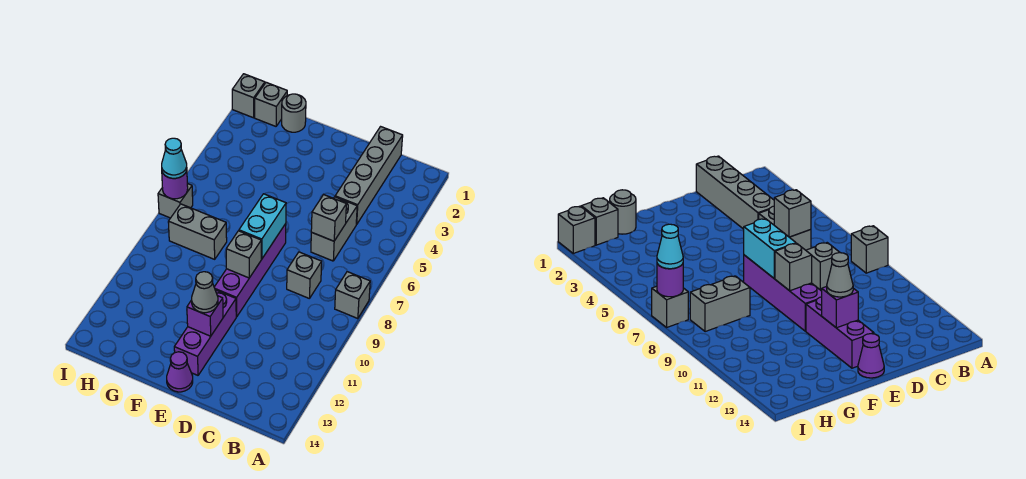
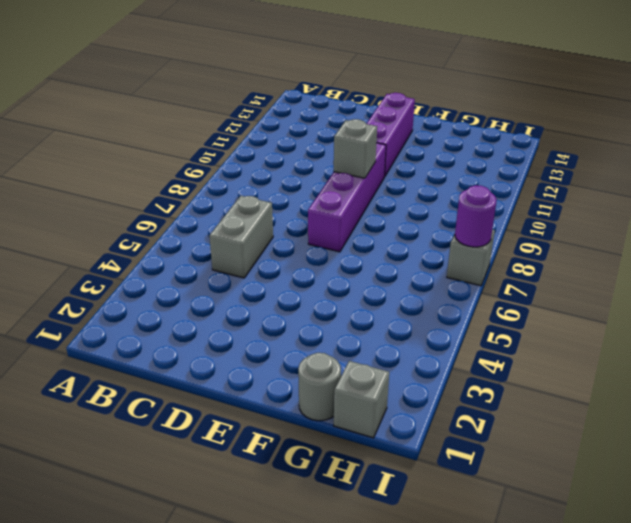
none -> grey 1x1 brick [335,272,370,319]
none -> grey 1x4 brick [335,127,403,224]
none -> grey 1x1 brick [287,252,322,299]

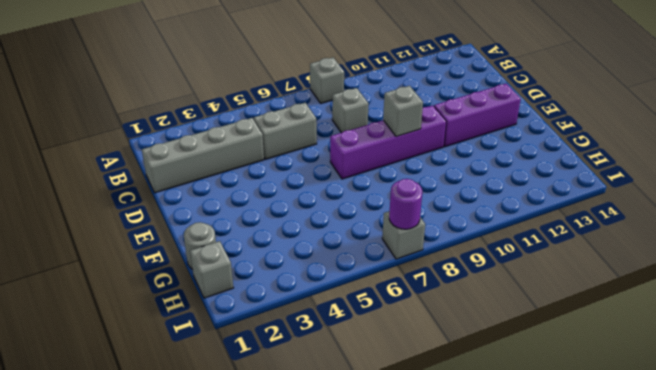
none -> purple 1x1 cone [167,352,193,392]
none -> grey 1x2 brick [168,204,227,259]
none -> grey 1x1 brick [232,74,265,118]

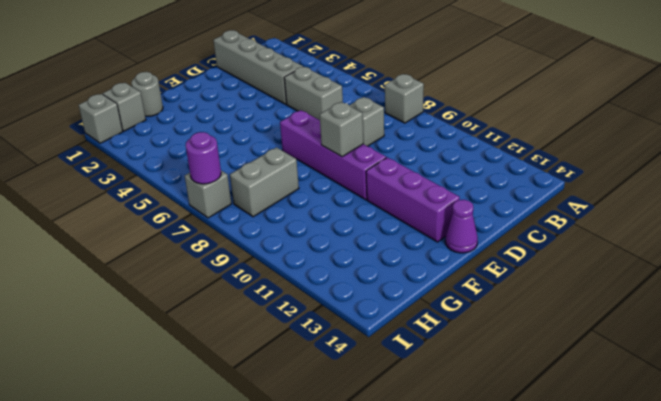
none -> grey 1x1 brick [311,195,346,241]
none -> cyan 1x2 brick [239,194,286,259]
none -> purple 1x1 brick [187,296,223,336]

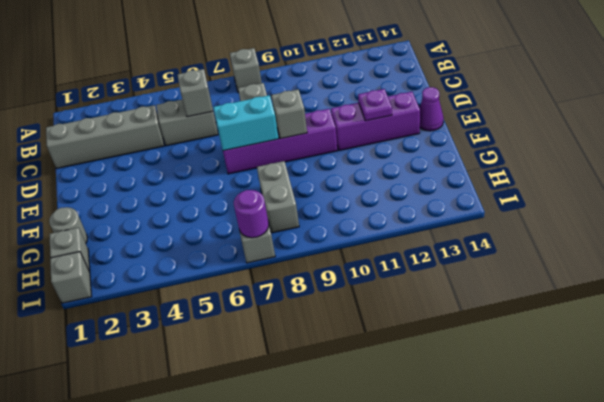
purple 1x1 plate [358,89,392,121] -> purple 1x1 brick [187,296,223,336]
none -> grey 1x1 cone [192,272,218,313]
none -> cyan 1x1 cone [162,138,187,178]

